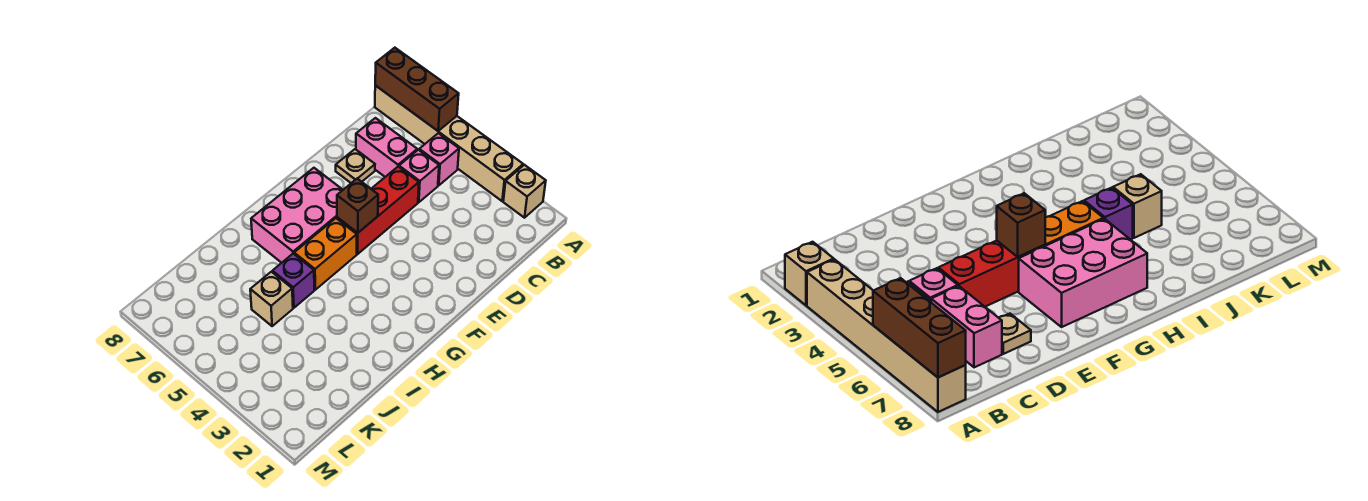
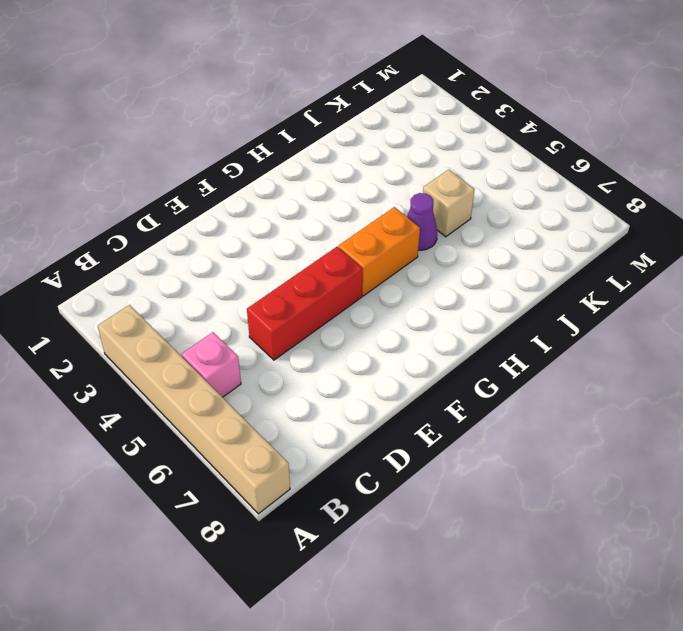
purple 1x1 cone [407,193,437,250] -> purple 1x1 brick [272,254,314,308]
none -> tan 1x1 brick [503,165,546,218]
none -> pink 1x1 brick [399,150,439,202]
none -> pink 1x2 brick [356,118,417,177]

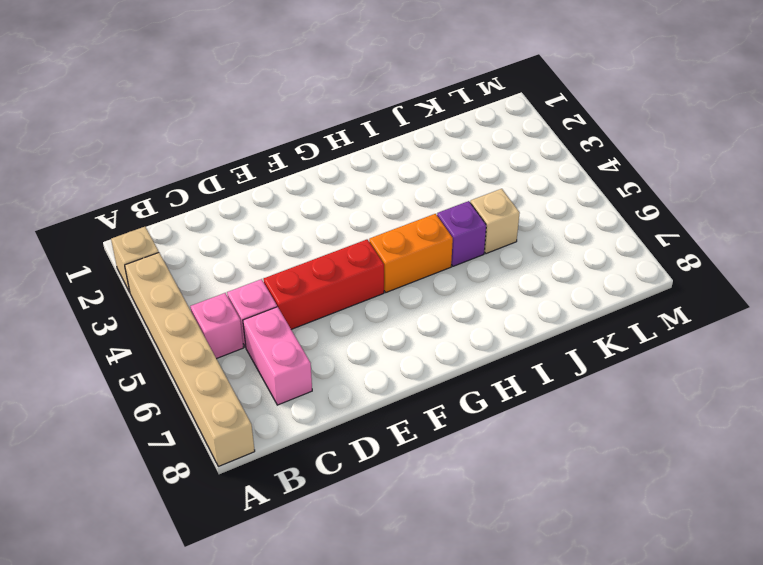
none -> tan 1x1 plate [336,149,375,183]
none -> pink 2x3 brick [251,168,343,263]
none -> brown 1x3 brick [375,48,459,131]

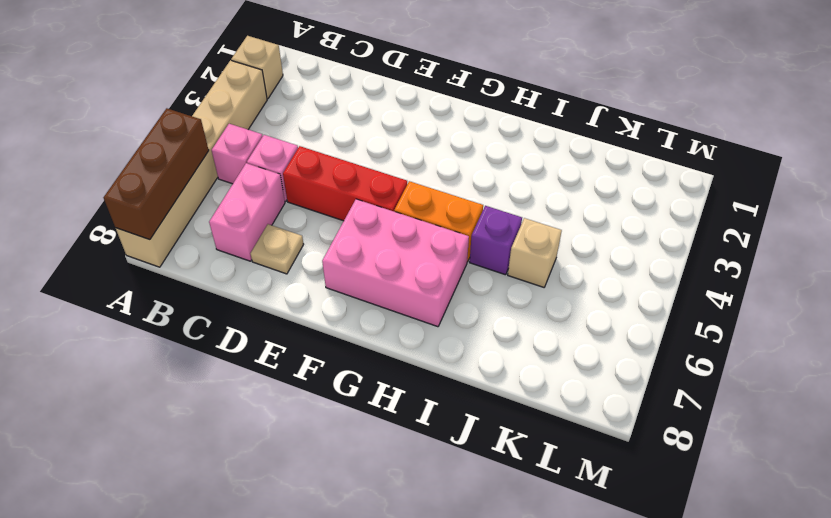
none -> brown 1x1 brick [337,179,378,233]

